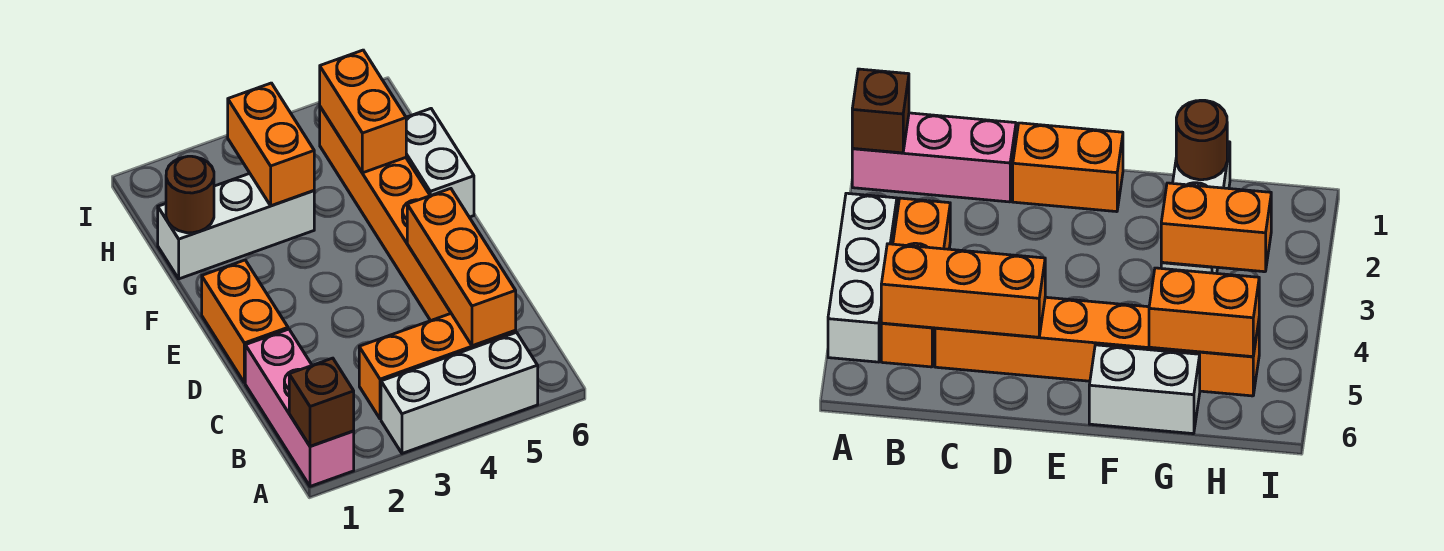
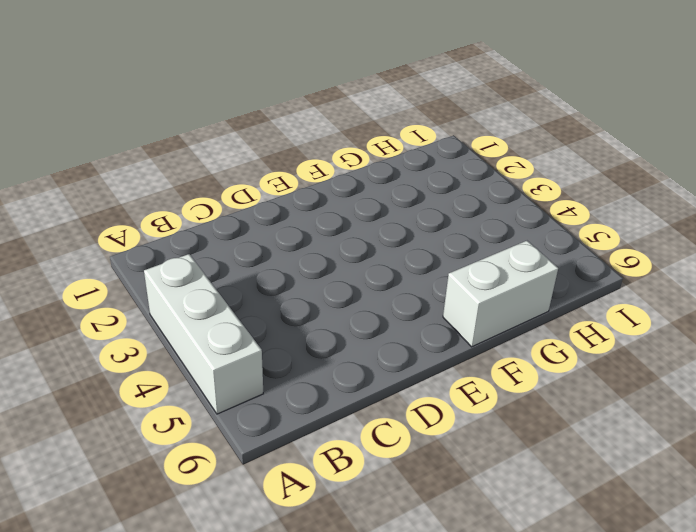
none -> pink 1x3 brick [245,329,354,486]
none -> orange 1x3 brick [359,314,516,419]
none -> orange 1x6 brick [320,107,451,321]

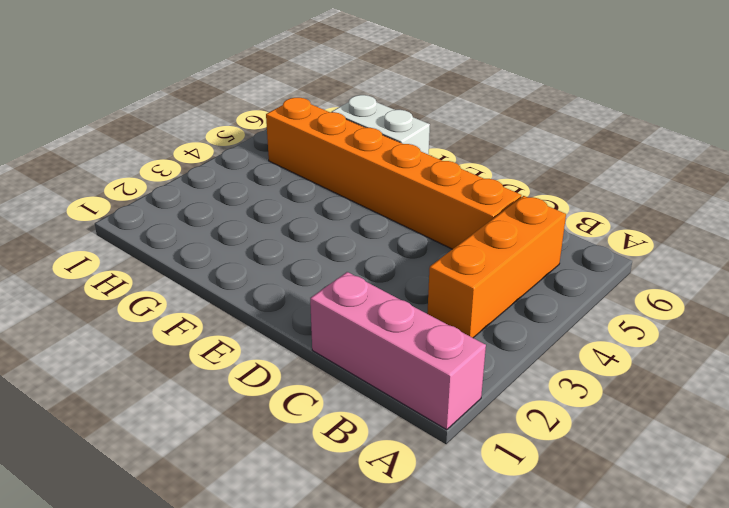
none -> white 1x3 brick [381,332,538,453]
none -> orange 1x2 brick [202,260,288,383]
none -> white 1x3 brick [158,174,314,279]

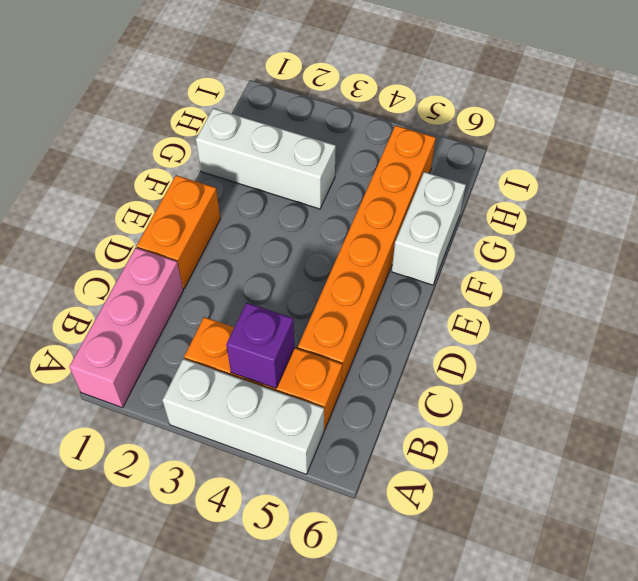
purple 1x1 brick [226,303,295,388] -> none
none -> brown 1x1 brick [289,358,354,446]
none -> orange 1x3 brick [407,189,516,346]
none -> brown 1x1 round brick [166,156,214,233]

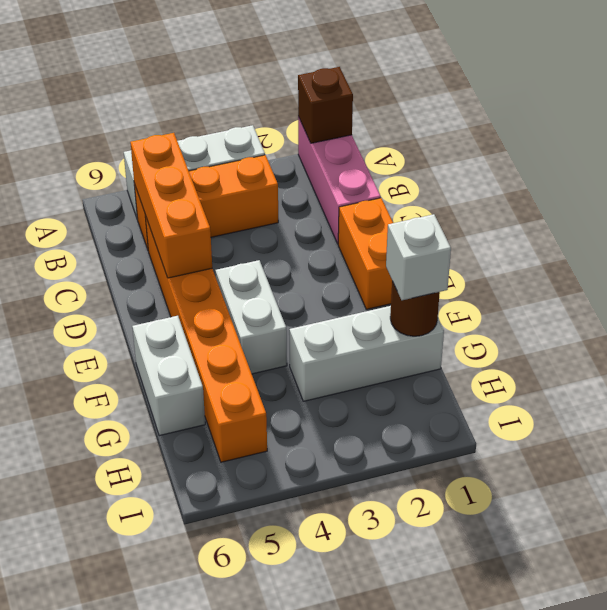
white 1x2 brick [215,260,287,374] -> none
white 1x1 brick [386,214,451,300] -> none
none -> orange 1x2 brick [228,83,314,206]
none -> orange 1x2 brick [320,50,406,173]

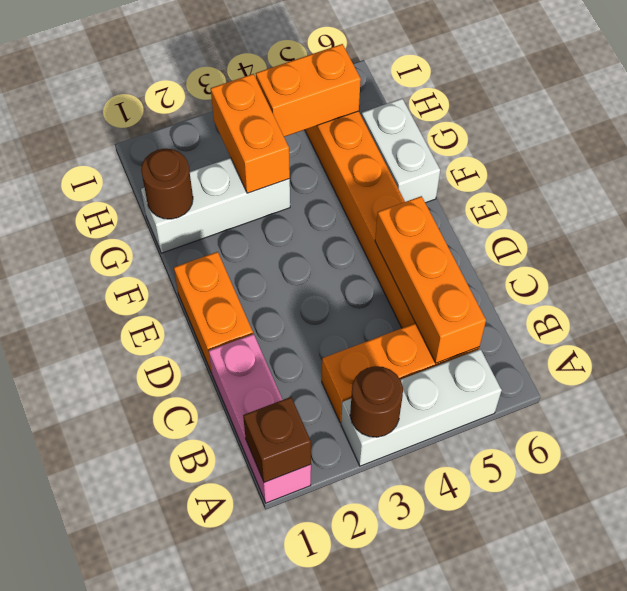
brown 1x1 round brick [350,366,403,437] -> none
orange 1x2 brick [256,44,361,137] -> orange 1x2 brick turned to [320,50,406,173]

